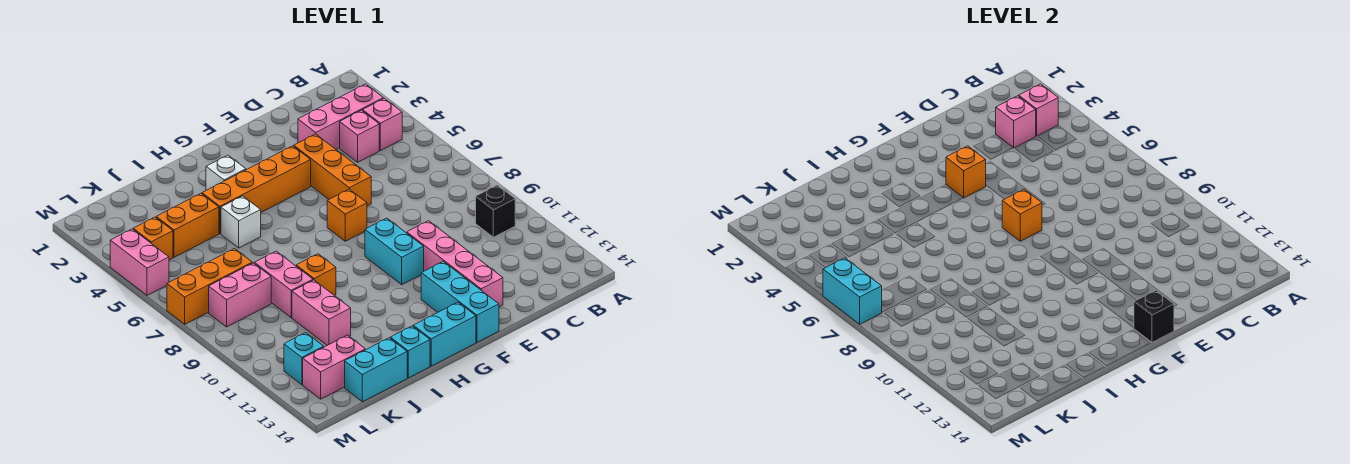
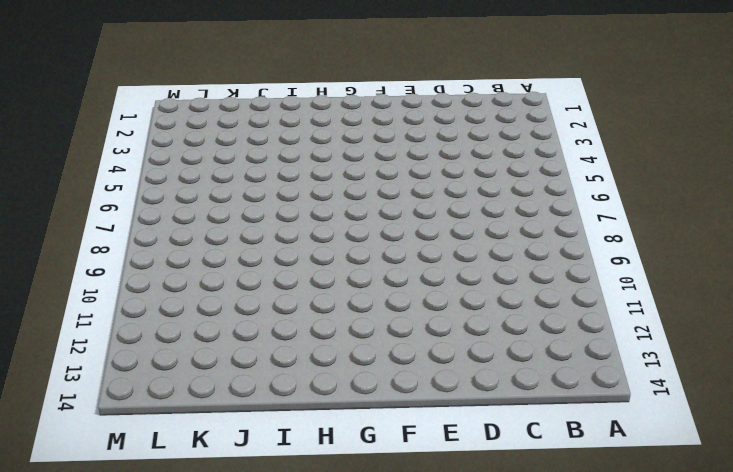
none -> pink 1x3 brick [298,84,383,149]
none -> pink 1x1 brick [363,98,402,151]
none -> black 1x1 brick [476,185,515,237]
none -> pink 1x1 brick [340,110,379,162]

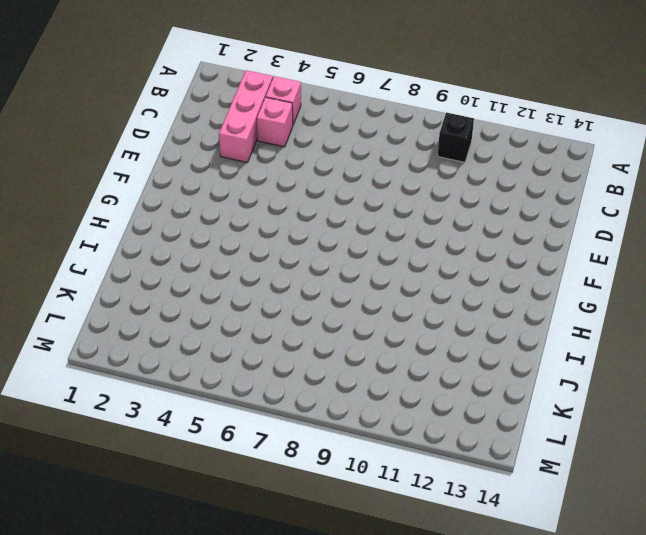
none -> orange 1x3 brick [294,134,371,206]
none -> pink 1x4 brick [407,221,503,307]
none -> orange 1x4 brick [202,146,311,234]
none -> orange 1x1 brick [327,189,367,241]

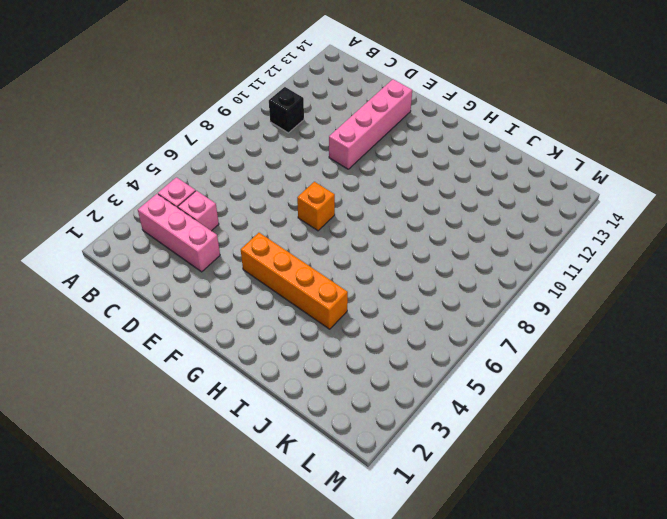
none -> orange 1x3 brick [294,134,371,206]
none -> cyan 1x2 brick [365,218,424,285]
none -> cyan 1x3 brick [421,261,499,342]
none -> cyan 1x2 brick [413,302,476,366]

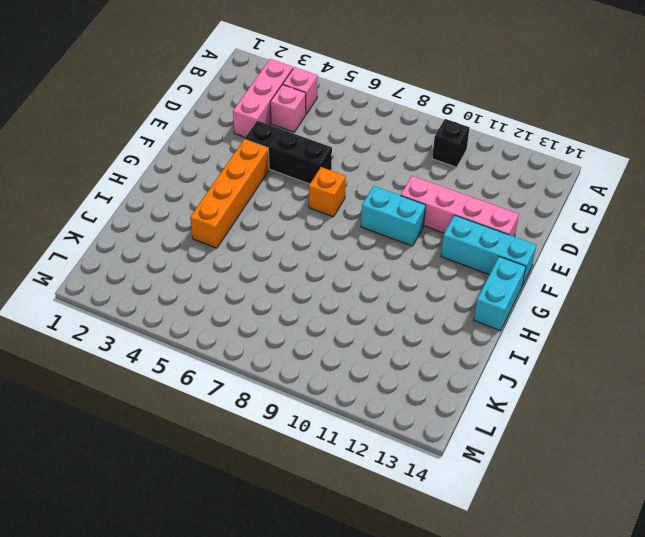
black 1x3 brick [245,121,332,184] -> orange 1x3 brick [294,134,371,206]
none -> white 1x1 brick [206,155,246,190]
none -> white 1x1 brick [221,196,261,248]
none -> orange 1x1 brick [296,254,336,295]
none -> cyan 1x1 brick [390,326,430,378]

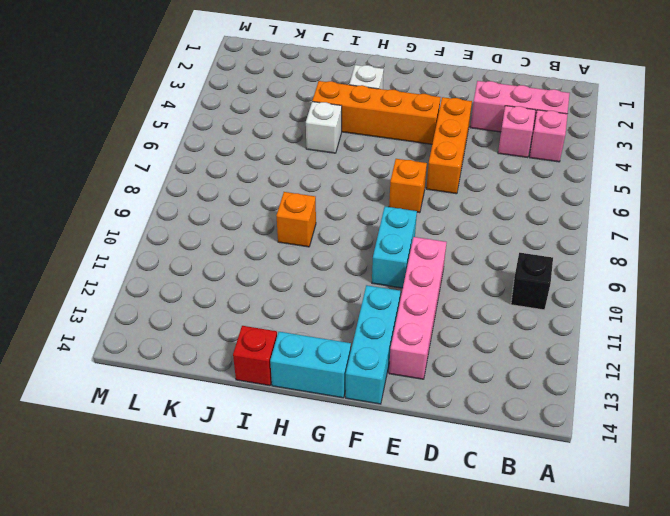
red 1x1 brick [233,326,277,386] -> cyan 1x1 brick [390,326,430,378]
none -> orange 1x2 brick [156,193,219,257]
none -> pink 1x2 brick [254,251,313,318]
none -> pink 1x2 brick [292,280,351,345]
none -> cyan 1x2 brick [345,338,407,402]

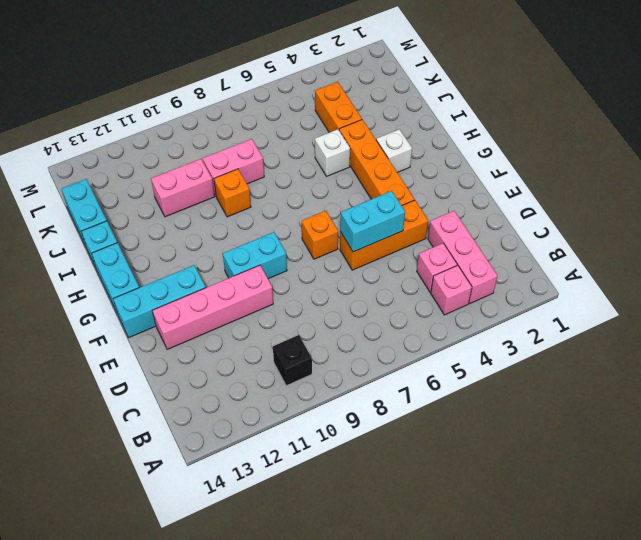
cyan 1x2 brick [340,191,405,252] -> cyan 1x2 brick moved to [823,258,882,324]
none -> orange 1x3 brick [167,249,252,324]
none -> pink 1x2 brick [209,263,271,327]
none -> pink 1x2 brick [303,335,365,399]
none -> orange 1x1 brick [133,217,173,260]

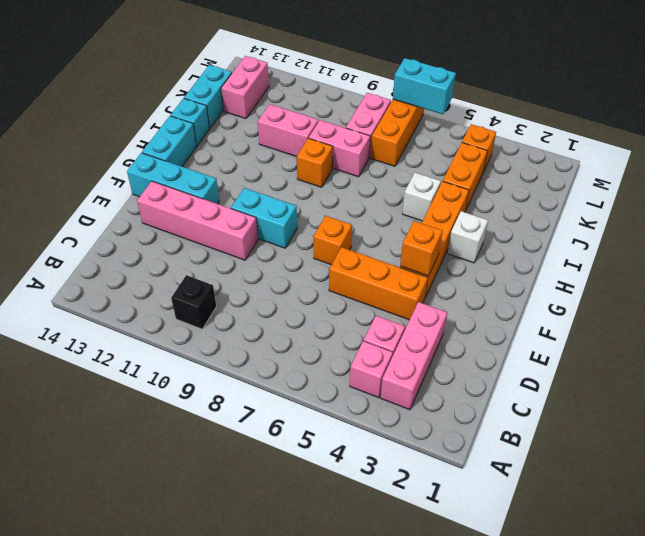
none -> cyan 1x1 brick [284,333,324,385]
none -> pink 1x2 brick [110,229,169,295]
none -> pink 1x1 brick [1019,84,1058,136]
none -> pink 1x1 brick [996,96,1036,148]

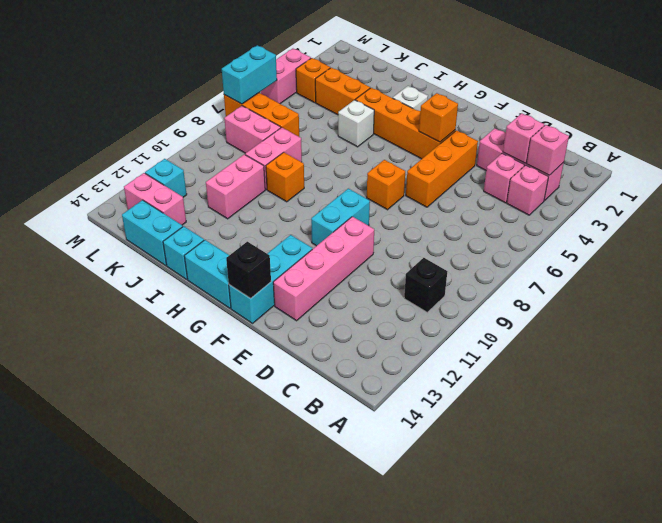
none -> orange 1x1 brick [1002,189,1042,241]

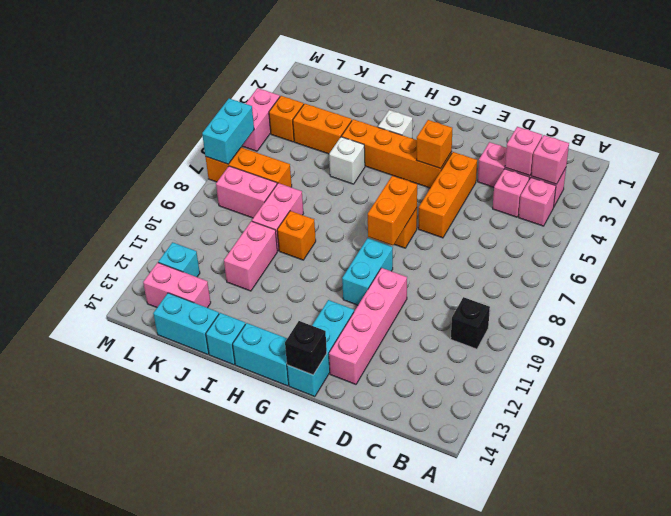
orange 1x2 brick [368,176,417,245] -> orange 1x1 brick [1002,189,1042,241]

